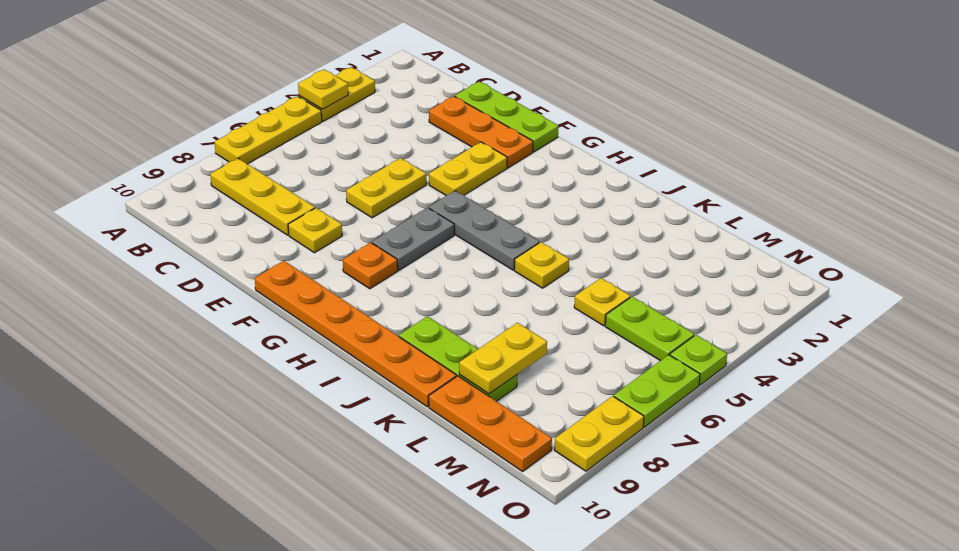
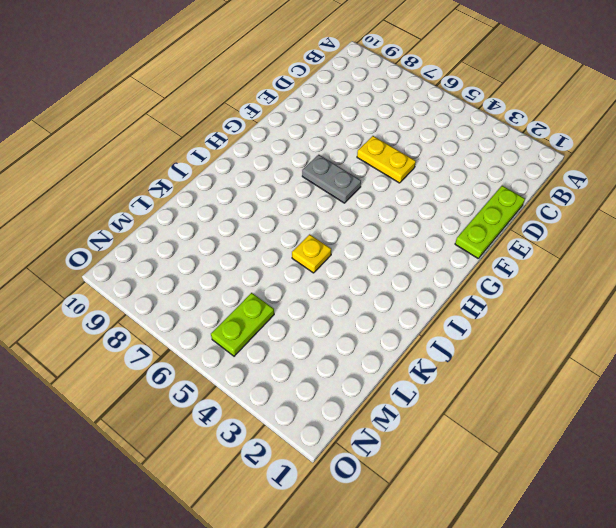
none -> yellow 1x2 plate [299,67,375,121]
none -> yellow 1x3 plate [215,96,322,164]
none -> yellow 1x3 plate [210,158,315,235]

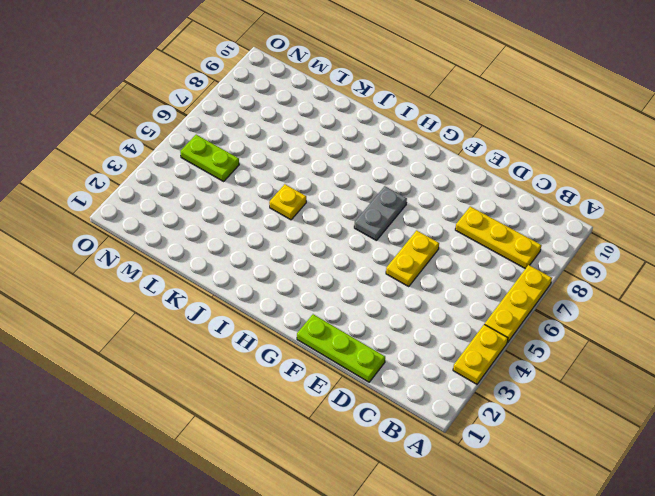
none -> orange 1x3 plate [429,96,533,168]
none -> yellow 1x1 plate [288,208,342,253]
none -> yellow 1x2 plate [429,142,507,195]

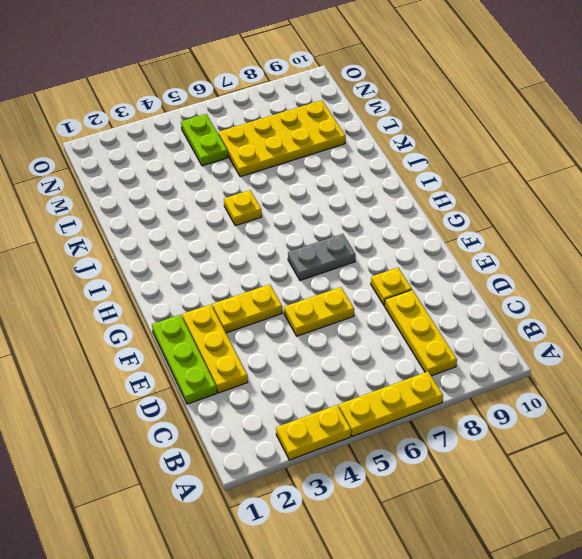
yellow 1x3 plate [182,304,248,393] -> orange 1x3 plate [429,96,533,168]
yellow 2x4 plate [218,100,346,177] -> lime 1x3 plate [399,316,517,401]
none -> orange 1x6 plate [255,261,456,407]
none -> grey 1x3 plate [429,191,539,270]
none -> orange 1x1 plate [343,242,398,289]

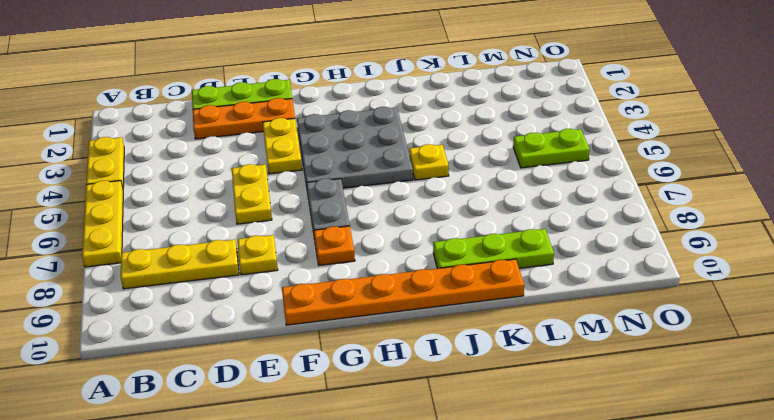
grey 3x3 plate [297,107,413,188] -> grey 1x3 plate [429,191,539,270]
none -> yellow 1x1 plate [574,278,630,326]
none -> orange 1x3 plate [429,376,552,472]
none -> lime 1x1 plate [670,335,727,385]

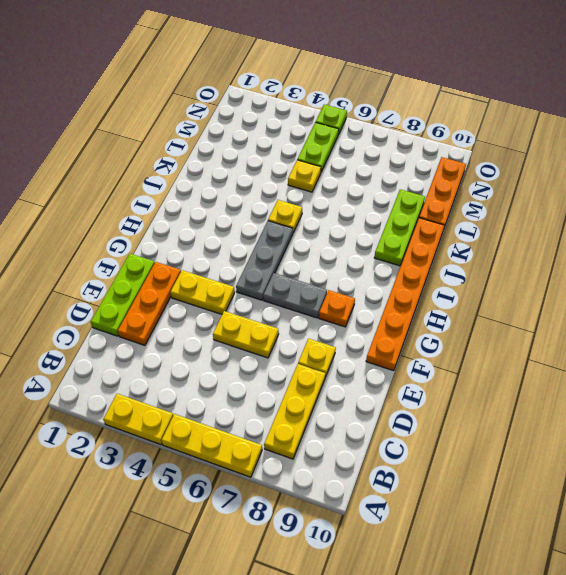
none -> lime 1x2 plate [614,355,700,427]
none -> yellow 1x2 plate [555,396,644,471]
none -> yellow 1x1 plate [298,70,348,109]

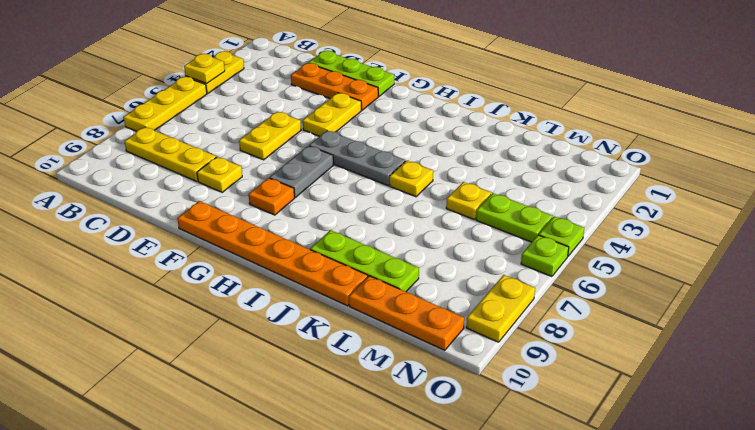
lime 1x1 plate [521,235,569,277] -> lime 1x2 plate [614,355,700,427]
none -> yellow 1x2 plate [459,323,547,394]

